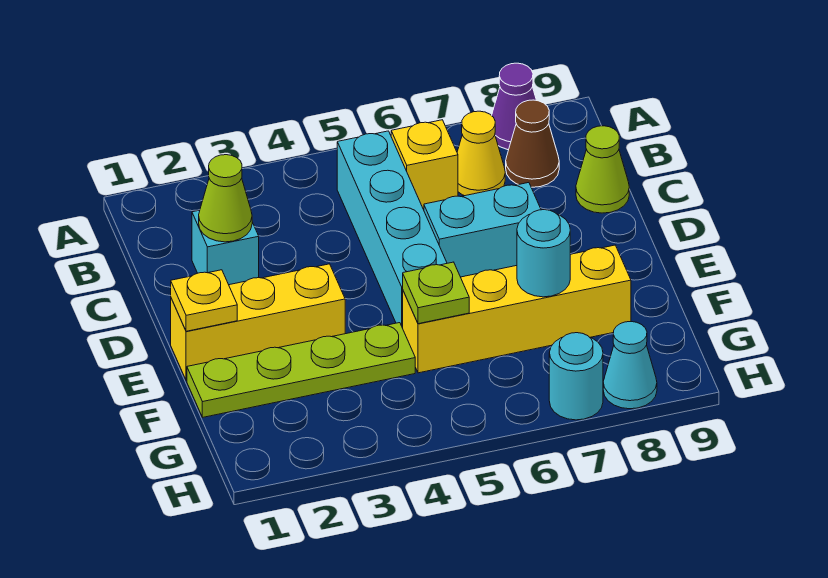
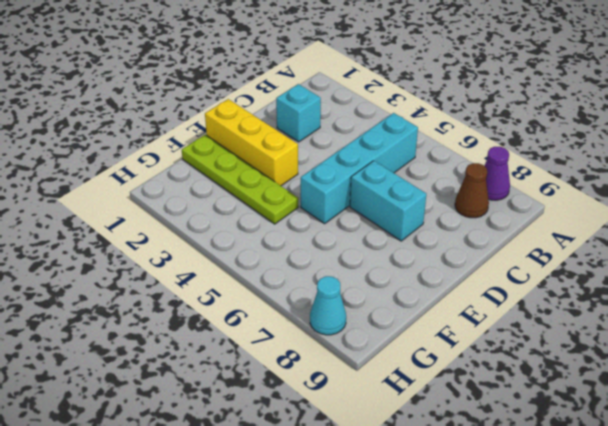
none -> yellow 1x1 brick [391,120,458,210]
none -> yellow 1x1 cone [457,111,505,196]
none -> lime 1x1 cone [576,126,629,213]

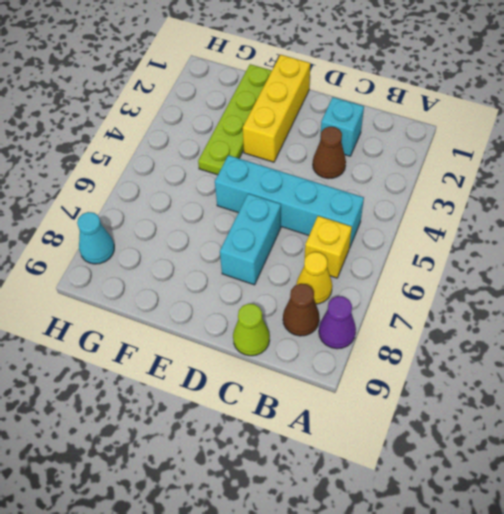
brown 1x1 cone [313,127,346,179] -> none
none -> yellow 1x4 brick [403,245,631,373]
none -> cyan 1x1 round brick [549,333,603,420]
none -> lime 1x1 cone [199,155,252,242]

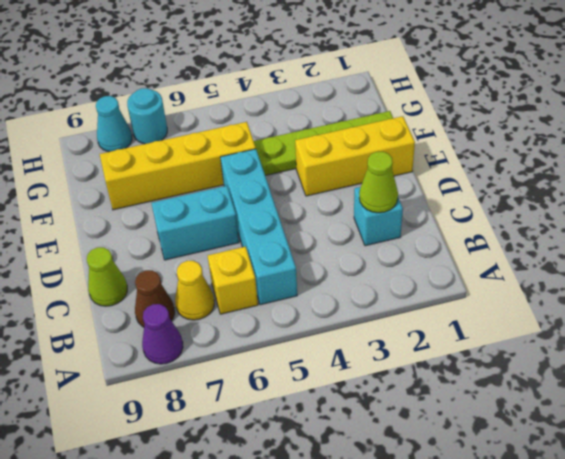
none -> yellow 1x1 plate [171,270,237,331]
none -> lime 1x1 plate [403,262,469,324]
none -> cyan 1x1 round brick [517,210,570,297]

